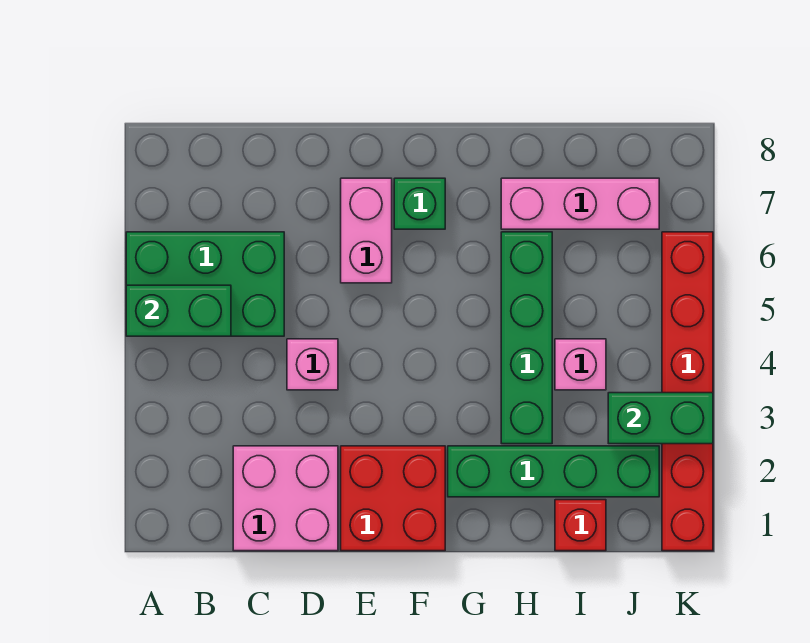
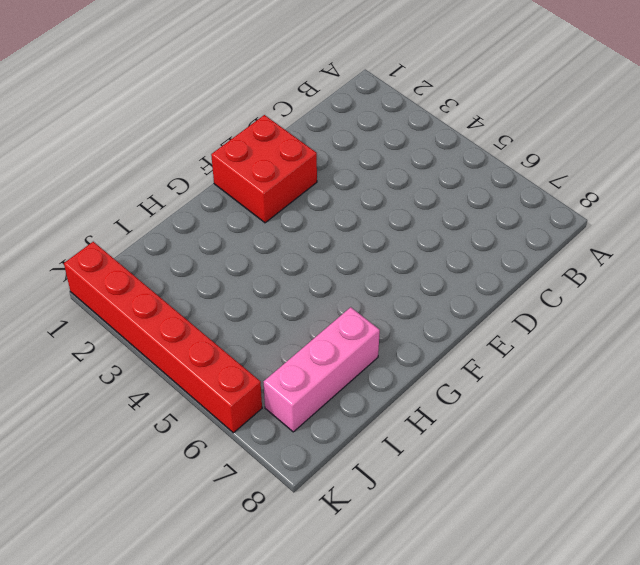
none -> green 2x3 brick [126,232,284,336]
none -> pink 2x2 brick [233,446,338,551]
none -> pink 1x1 brick [287,339,338,390]

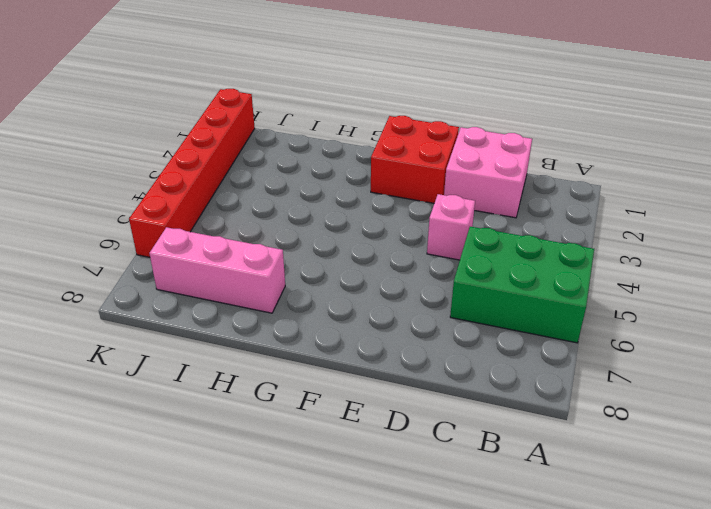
none -> pink 1x2 brick [341,178,392,283]
none -> green 1x1 brick [394,178,445,229]
none -> green 1x4 brick [448,446,659,497]

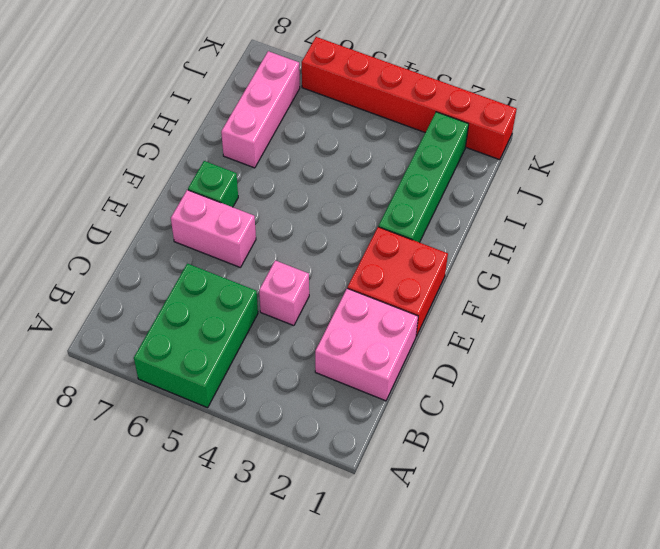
none -> green 1x4 brick [501,232,552,444]
none -> red 1x1 brick [555,500,606,551]
none -> pink 1x1 brick [555,339,606,390]

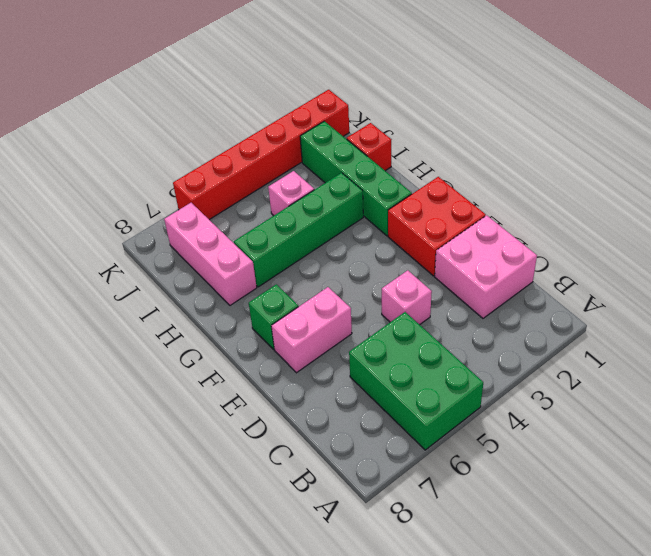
none -> green 1x2 brick [126,285,231,336]
none -> green 1x2 brick [608,393,713,444]

